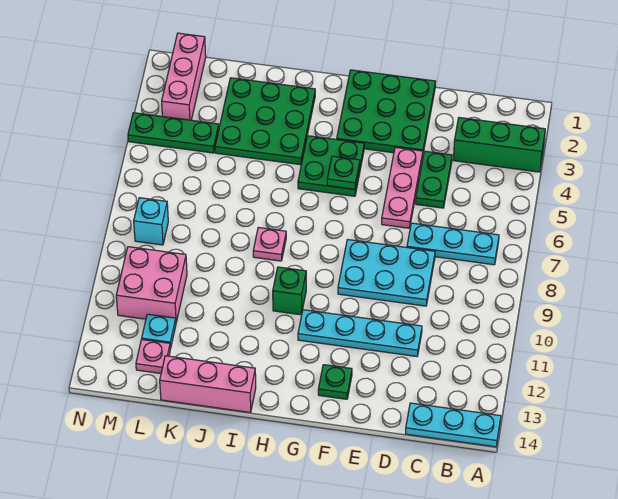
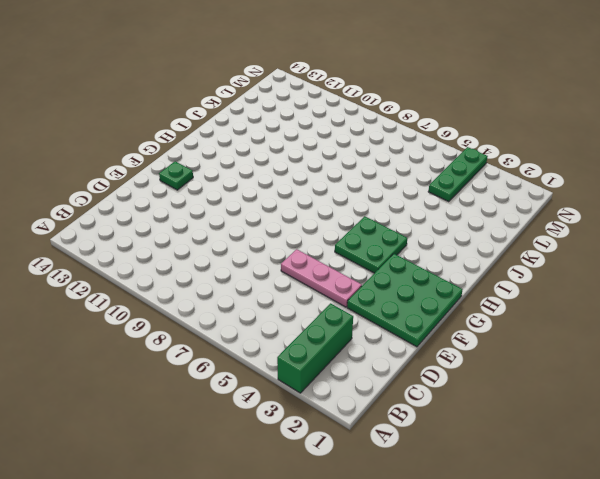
none -> cyan 1x3 plate [406,403,501,447]
none -> cyan 1x3 plate [407,223,499,265]
none -> green 1x2 plate [416,151,452,208]

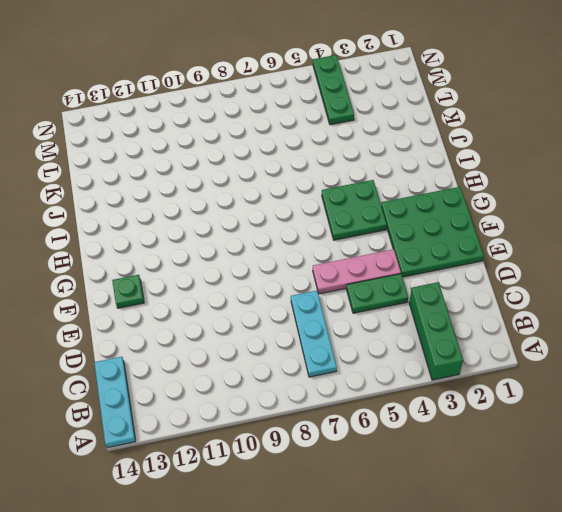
none -> cyan 2x3 plate [338,240,435,306]
none -> cyan 1x4 plate [298,310,422,356]
none -> green 1x1 brick [273,267,306,315]

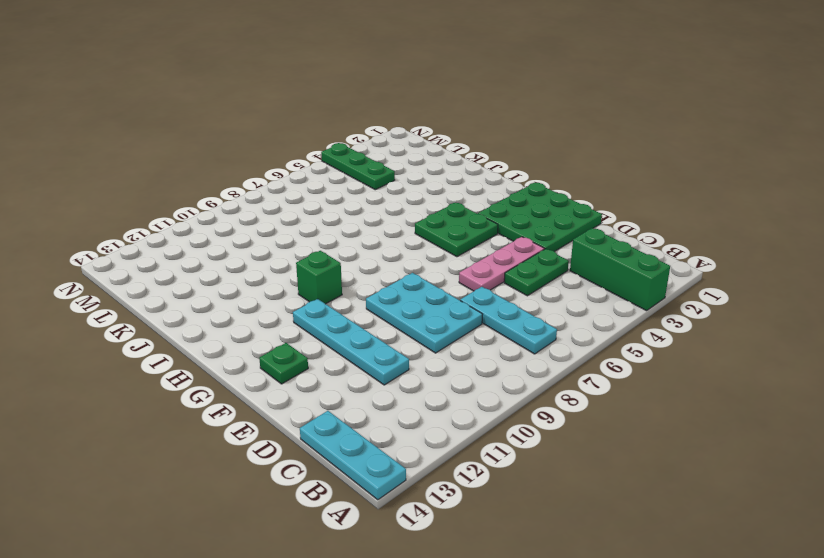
none -> green 3x3 plate [215,78,315,165]
none -> pink 1x1 plate [253,227,286,261]
none -> pink 1x3 brick [160,356,256,413]

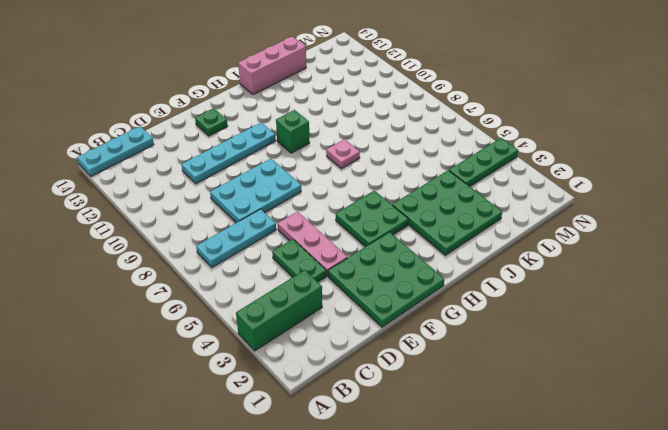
none -> pink 2x2 brick [116,247,187,322]
none -> cyan 1x1 plate [142,314,176,348]
none -> pink 1x1 plate [136,339,170,373]

